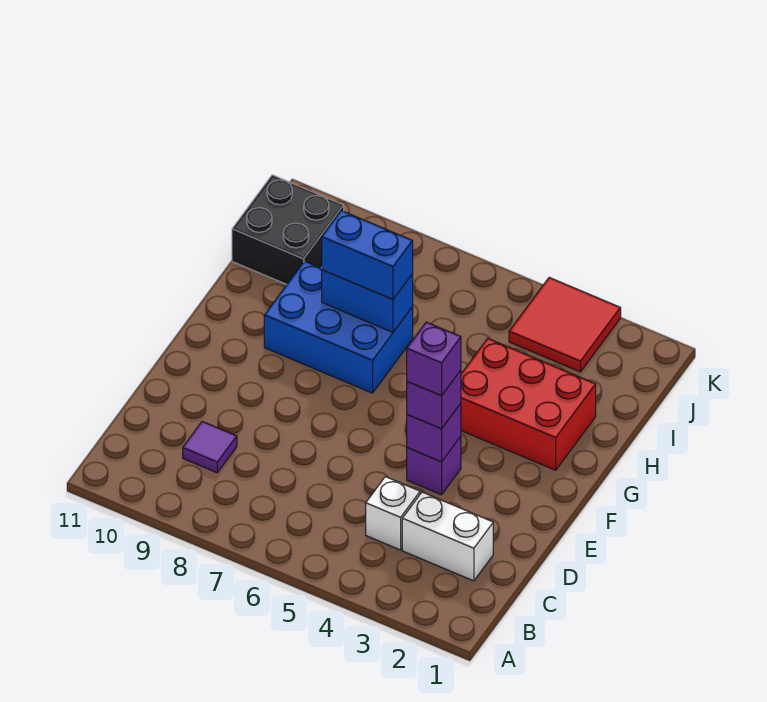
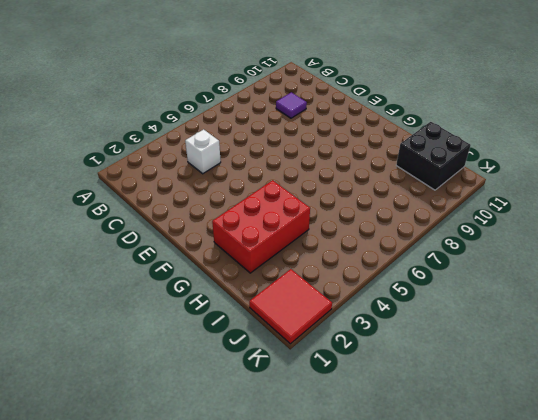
red 2x2 tile [249,269,332,344] -> red 2x2 tile moved to [509,278,621,372]
none -> white 1x2 brick [402,492,493,581]
none -> purple 1x1 brick [407,436,461,495]
none -> blue 2x3 brick [264,261,413,393]

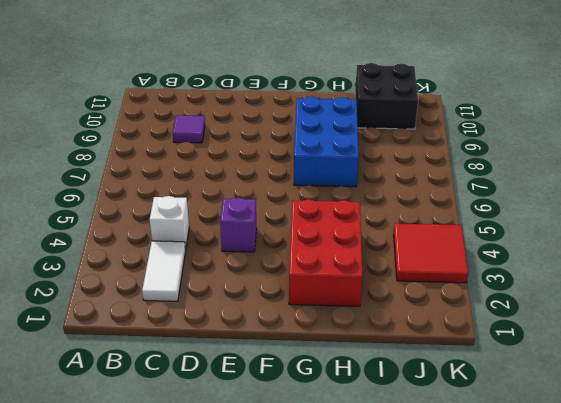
white 1x2 tile [142,241,186,301] -> white 1x2 brick [402,492,493,581]
none -> purple 1x1 brick [407,403,461,462]
none -> blue 1x2 brick [322,270,413,332]
none -> purple 1x1 brick [407,370,461,429]

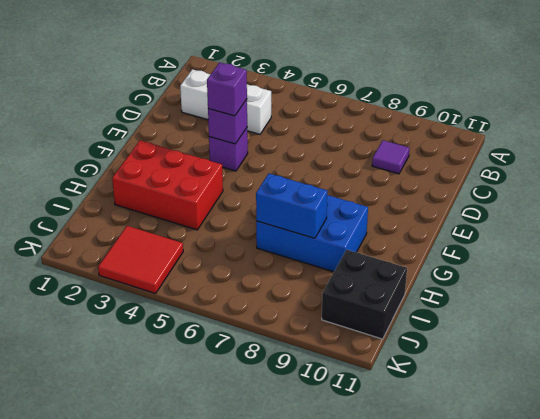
none -> blue 1x2 brick [322,211,413,299]
none -> purple 1x1 brick [407,322,461,396]

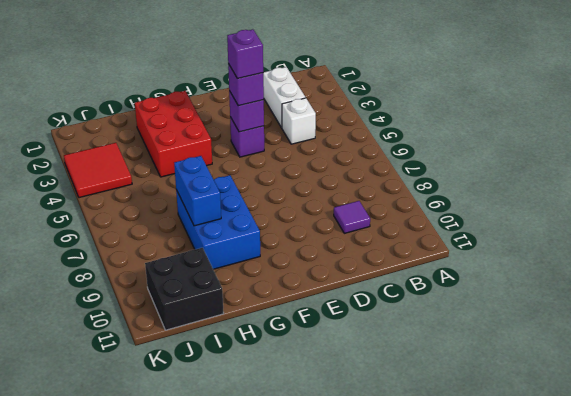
none -> blue 1x2 brick [322,211,413,299]

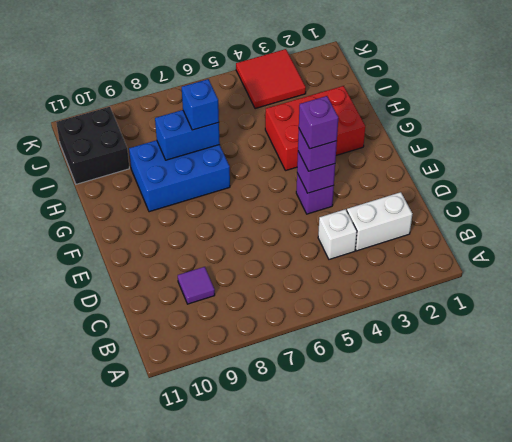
blue 1x1 brick [182,79,219,130] -> blue 1x2 brick [322,211,413,299]

